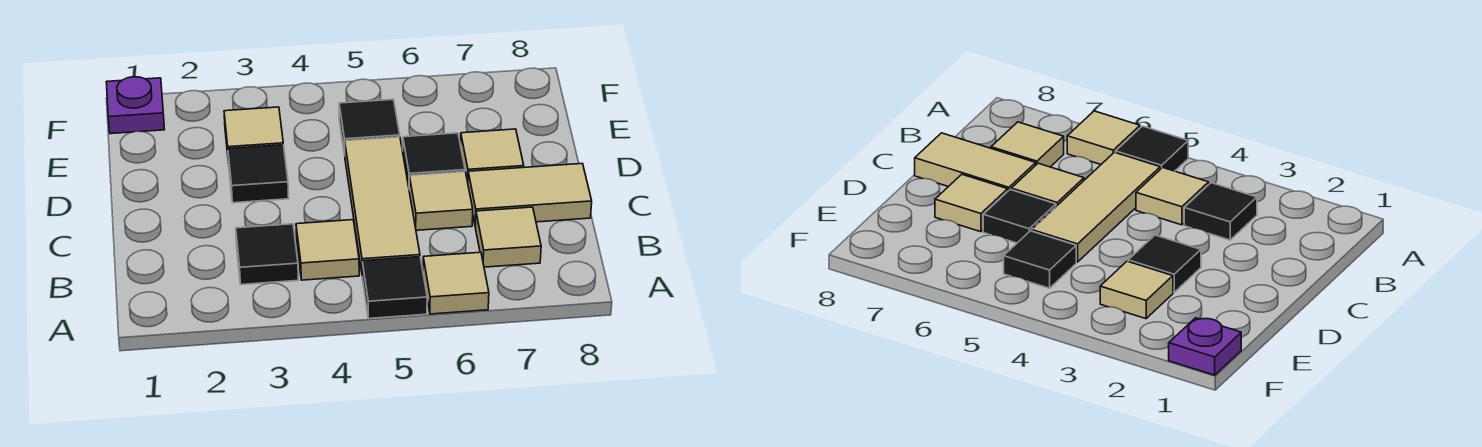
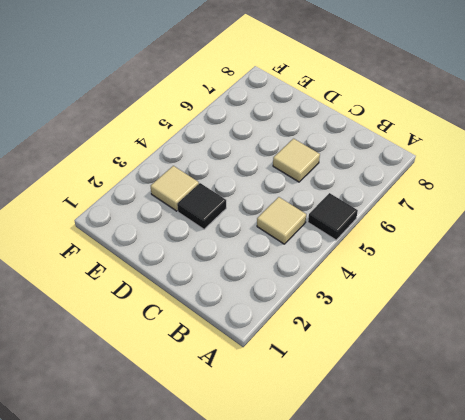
none -> tan 1x1 tile [423,252,489,314]
none -> black 1x1 tile [236,224,298,285]
none -> tan 1x3 tile [345,137,420,272]

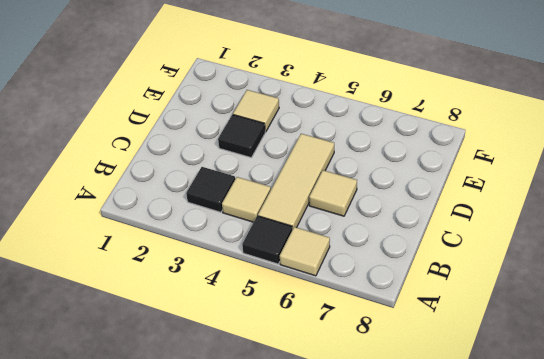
none -> tan 1x1 tile [475,207,541,267]
none -> tan 1x2 tile [468,164,592,226]
none -> black 1x1 tile [403,133,465,186]

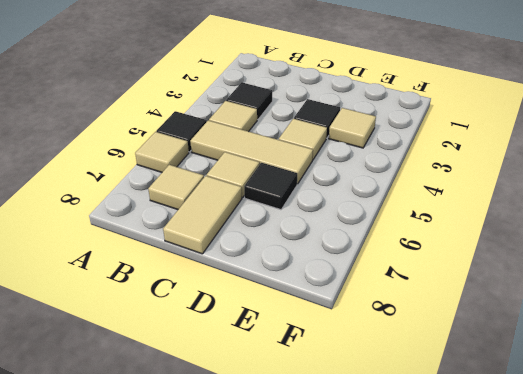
tan 1x1 tile [279,119,327,160] -> tan 1x1 tile moved to [460,129,524,181]
none -> black 1x1 tile [339,99,400,155]
none -> purple 1x1 plate [106,77,165,134]

